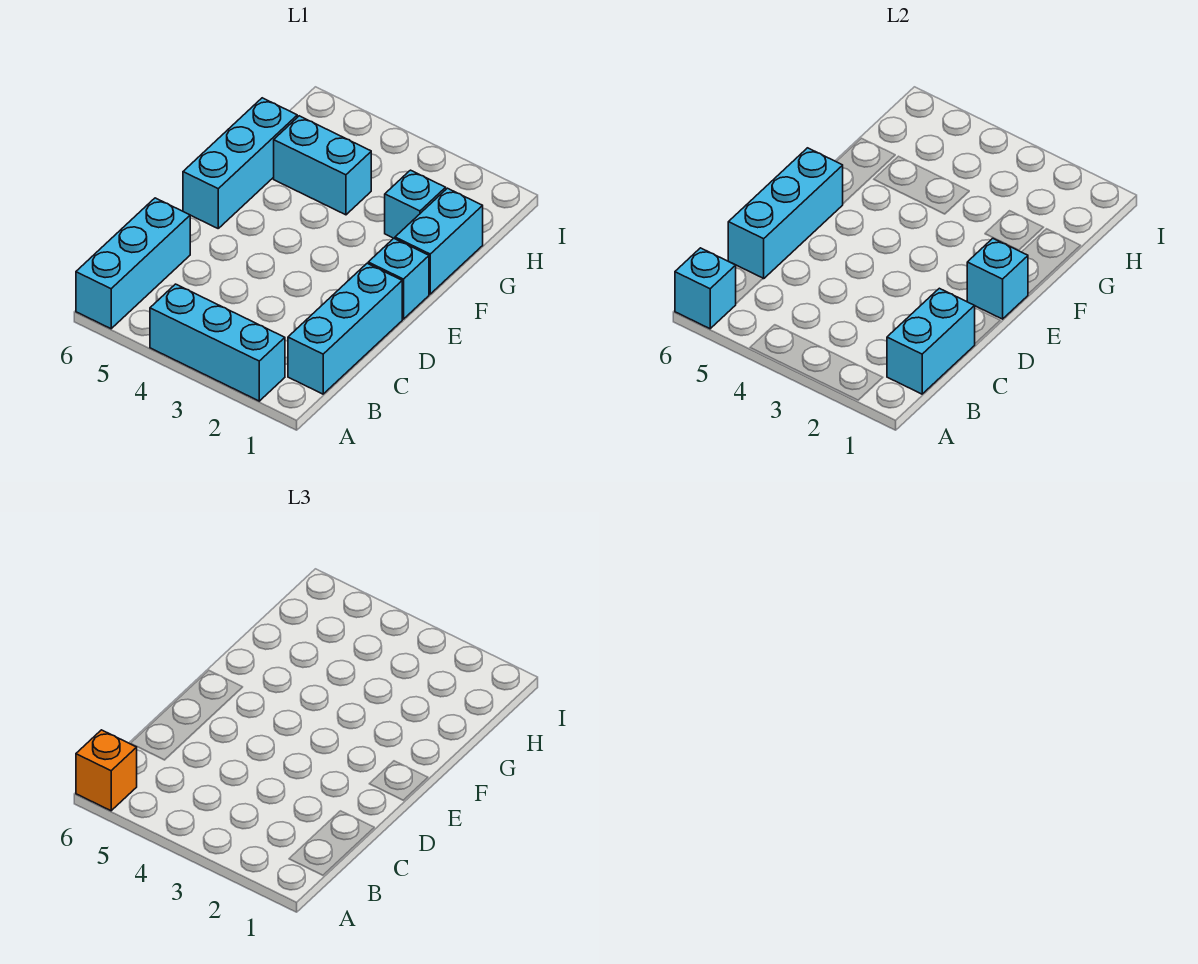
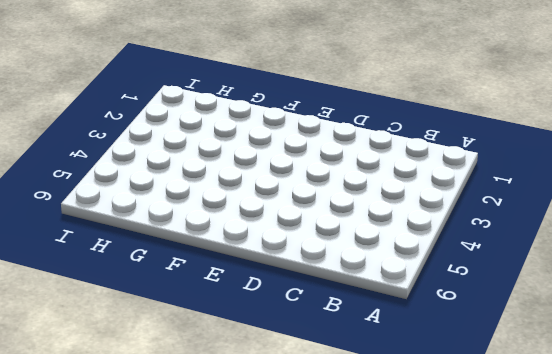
none -> cyan 1x3 brick [150,284,285,401]
none -> cyan 1x3 brick [76,198,190,329]
none -> cyan 1x3 brick [288,263,402,394]

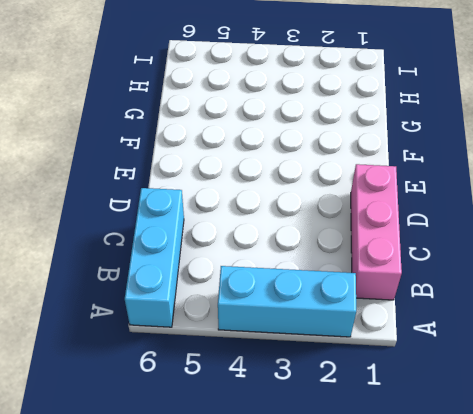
pink 1x3 brick [351,164,402,300] -> cyan 1x3 brick [288,263,402,394]
none -> cyan 1x1 brick [368,238,429,319]
none -> cyan 1x3 brick [183,98,297,228]
none -> cyan 1x2 brick [395,188,483,294]

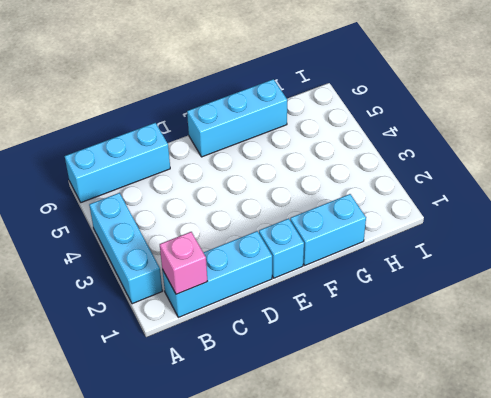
pink 1x1 brick [160,232,207,294] -> cyan 1x2 brick [887,288,975,394]
none -> cyan 1x1 brick [385,170,446,239]
none -> cyan 1x2 brick [274,116,371,215]
none -> cyan 1x1 brick [675,248,736,329]

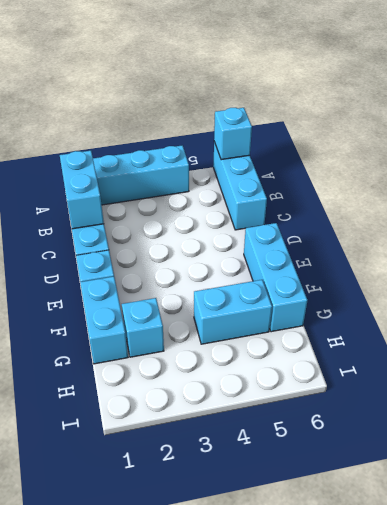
none -> cyan 1x3 brick [728,148,843,279]
none -> cyan 1x1 brick [967,238,1028,319]
none -> orange 1x1 brick [76,730,137,811]

